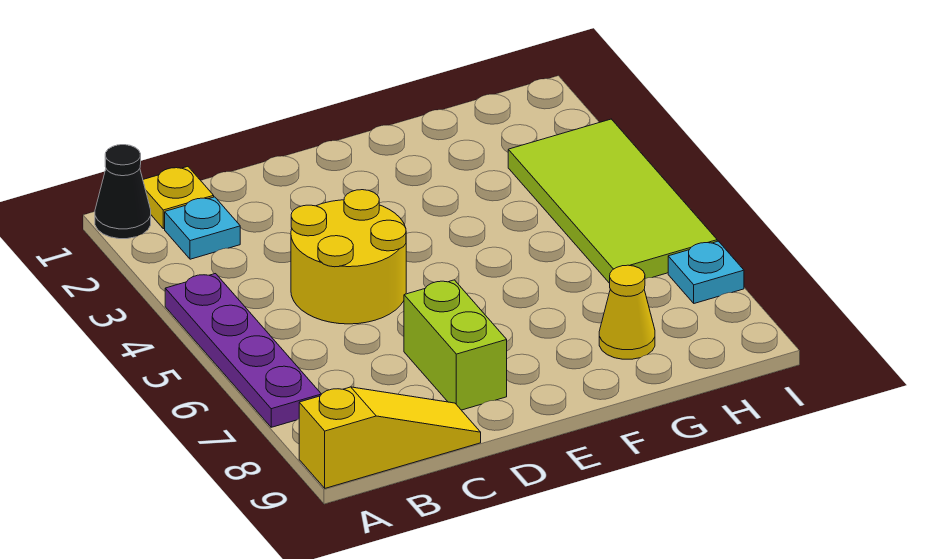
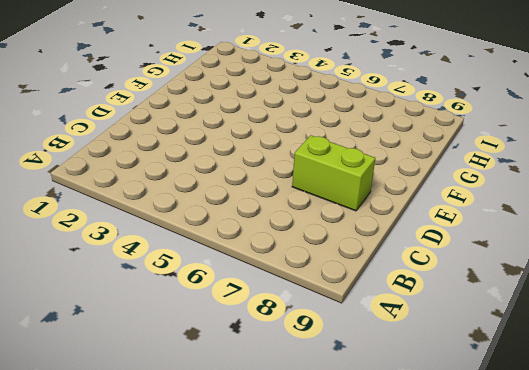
none -> black 1x1 cone [95,145,151,239]
none -> purple 1x4 plate [165,274,321,427]

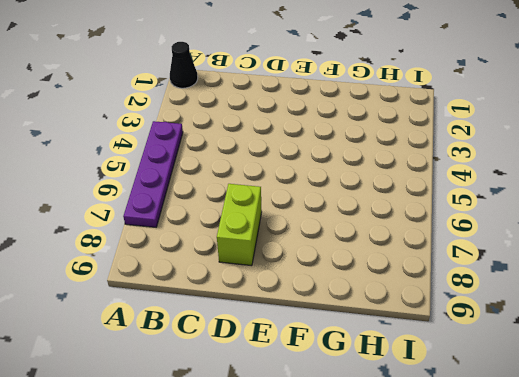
none -> yellow 1x3 slope [299,387,481,488]
none -> yellow 1x1 plate [143,167,214,229]

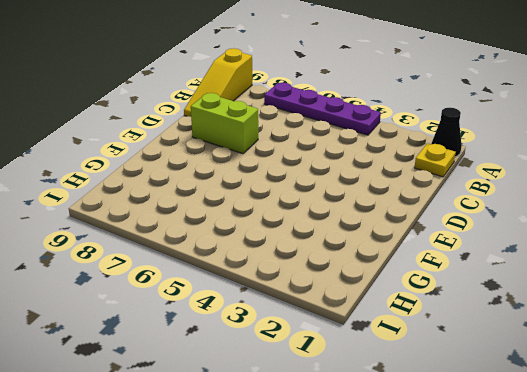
none -> cyan 1x1 plate [165,197,240,259]
none -> yellow 2x2 round brick [291,190,406,324]

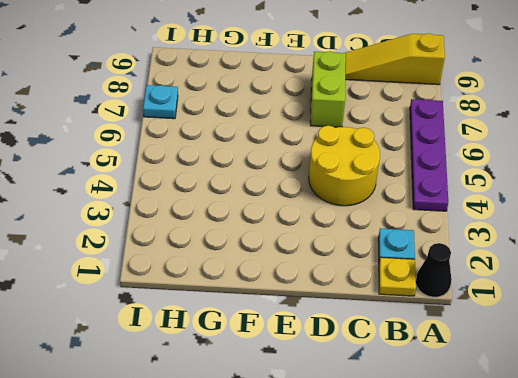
none -> yellow 1x1 cone [599,265,655,359]
none -> lime 2x4 tile [508,119,717,283]

